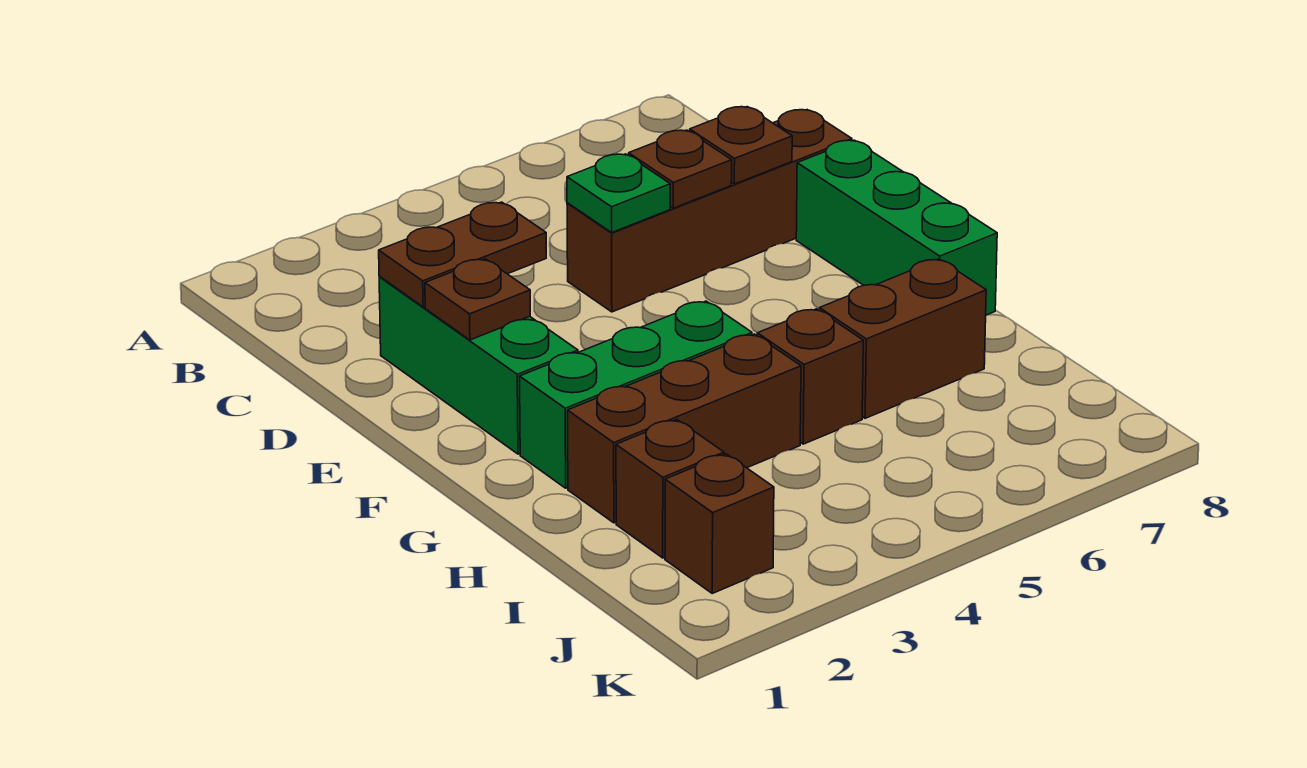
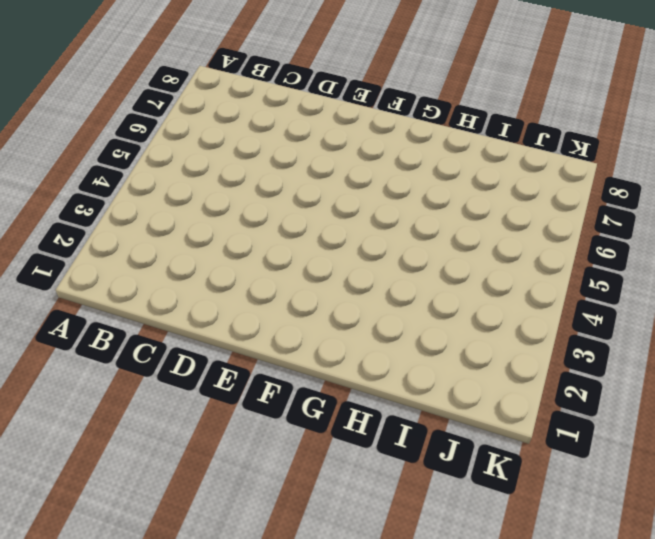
none -> green 1x3 brick [379,277,578,454]
none -> brown 1x4 brick [567,110,852,312]
none -> green 1x3 brick [796,140,997,315]

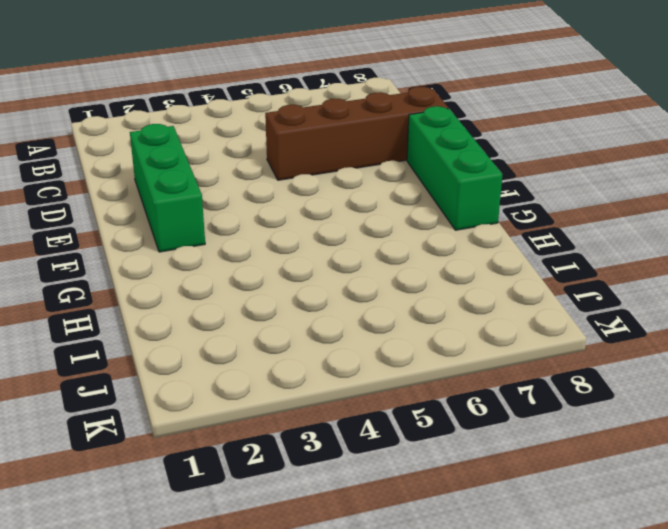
none -> green 1x3 brick [520,301,752,488]
none -> brown 1x3 brick [568,334,801,523]
none -> brown 1x1 brick [757,309,863,444]

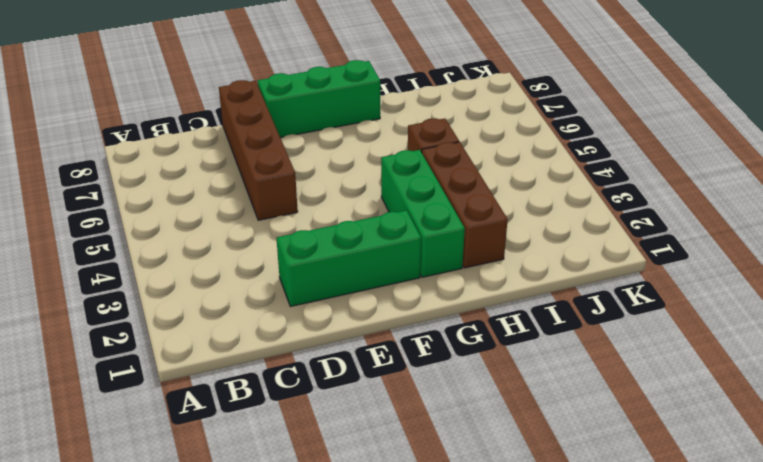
none -> brown 1x2 brick [820,259,986,418]
none -> brown 1x1 brick [616,420,724,558]
none -> brown 1x1 brick [665,454,774,593]

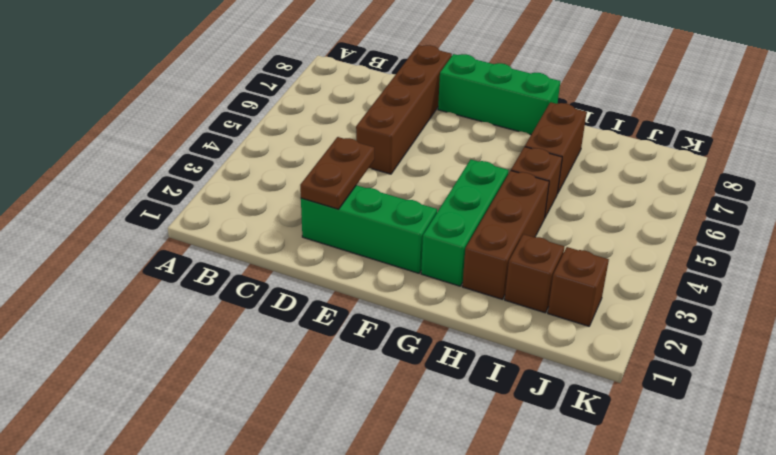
none -> green 1x1 plate [567,154,670,232]
none -> brown 1x1 plate [629,130,732,208]
none -> brown 1x1 plate [690,107,792,184]

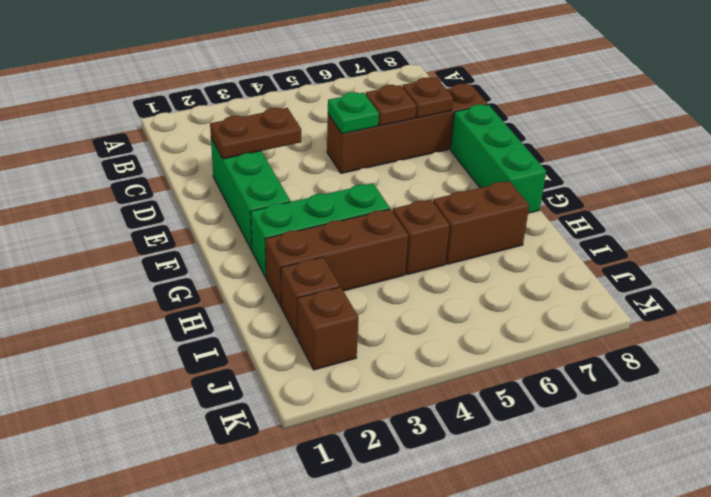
none -> brown 1x1 plate [425,259,530,340]

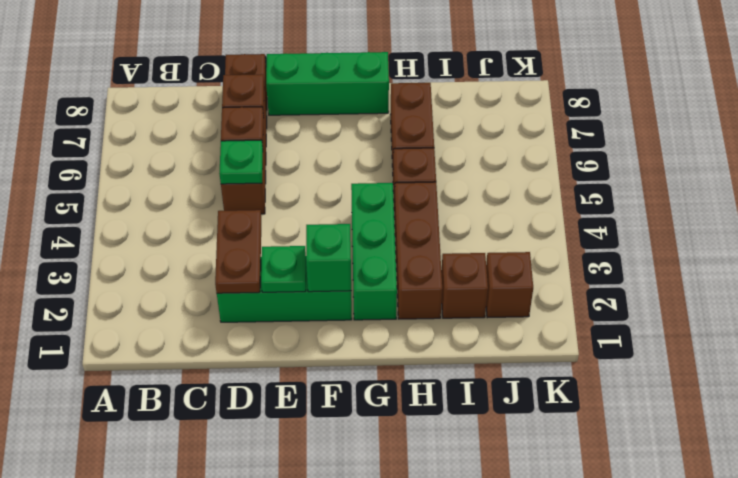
green 1x1 plate [261,246,306,292] -> brown 1x1 plate [425,259,530,340]
green 1x1 brick [306,224,351,292] -> none

